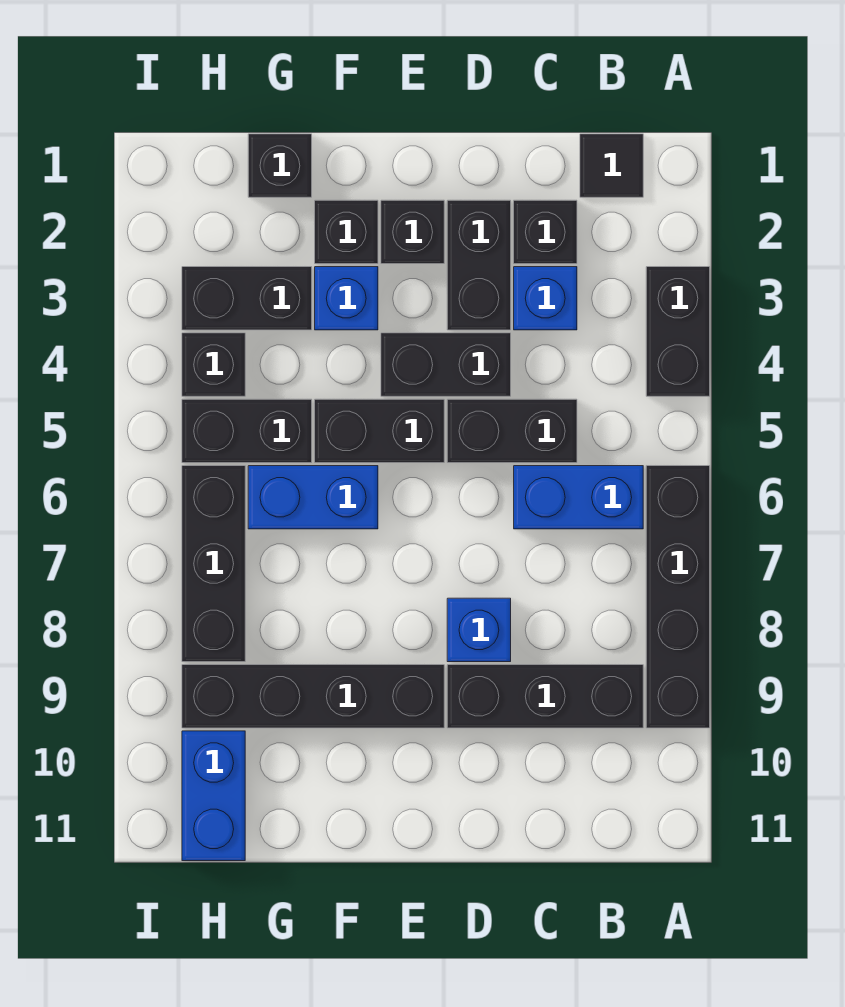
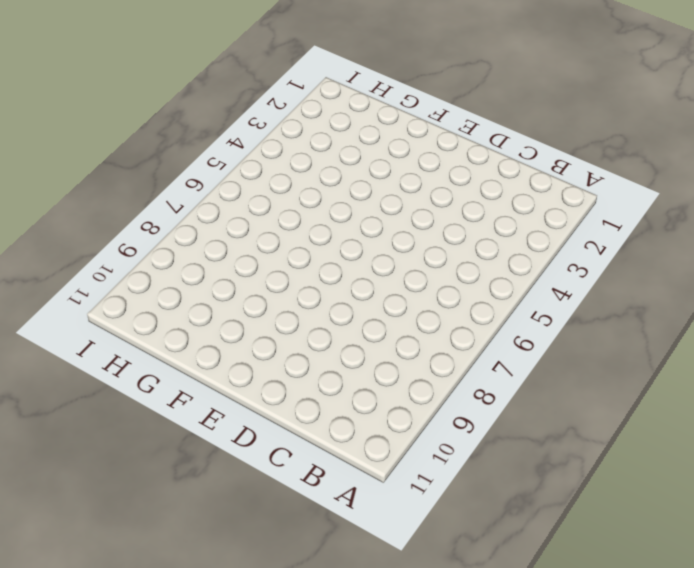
none -> black 1x2 brick [646,267,710,396]
none -> black 1x4 brick [646,466,710,728]
none -> black 1x1 tile [580,134,643,197]

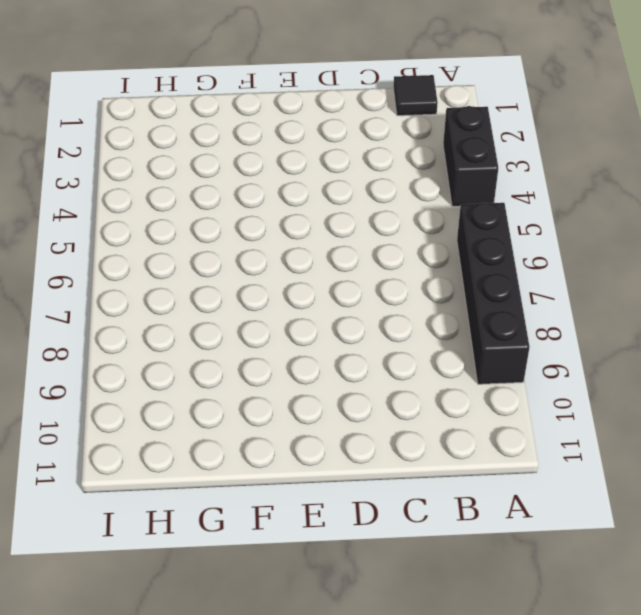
none -> blue 1x2 brick [514,466,643,529]
none -> black 1x3 brick [447,665,643,728]
none -> black 1x1 brick [514,200,577,264]

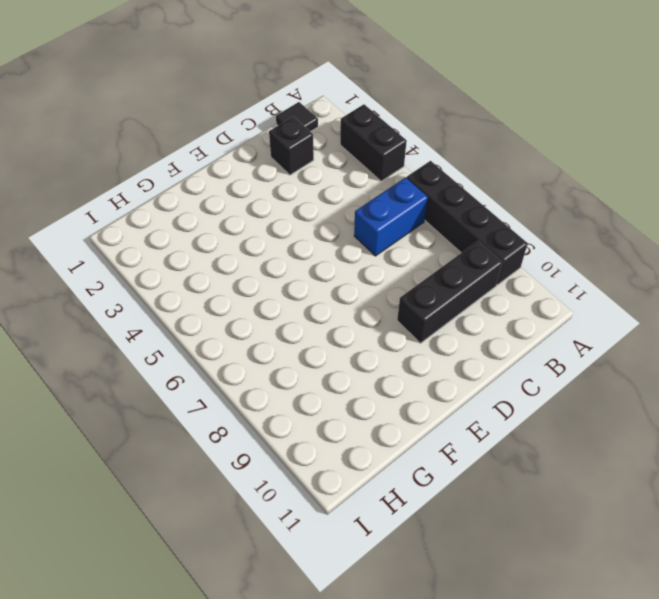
none -> blue 1x1 brick [514,267,577,330]
none -> black 1x2 brick [447,399,577,463]
none -> black 1x2 brick [447,200,511,330]

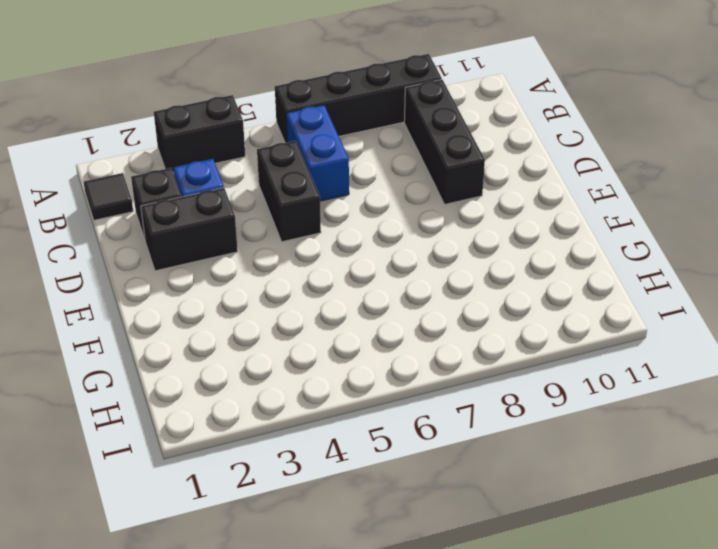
none -> black 1x2 brick [381,333,511,396]
none -> blue 1x1 brick [447,598,511,662]
none -> black 1x1 brick [381,200,444,264]

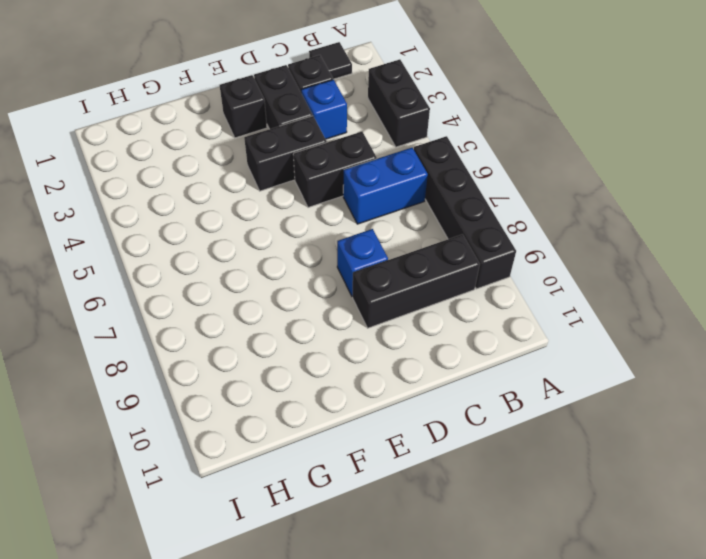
none -> black 1x2 brick [315,399,444,463]
none -> black 1x4 brick [182,665,444,728]
none -> black 1x1 brick [315,200,378,264]

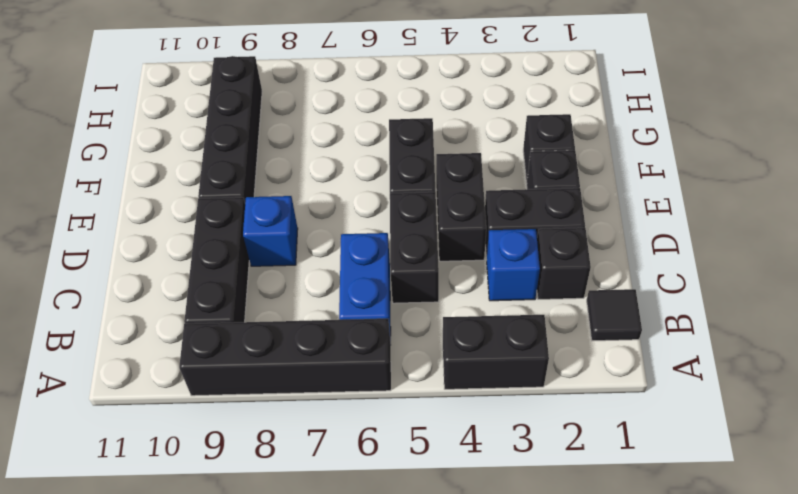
none -> blue 1x1 brick [315,267,378,330]
none -> blue 1x2 brick [248,466,378,529]
none -> black 1x1 brick [248,134,312,197]

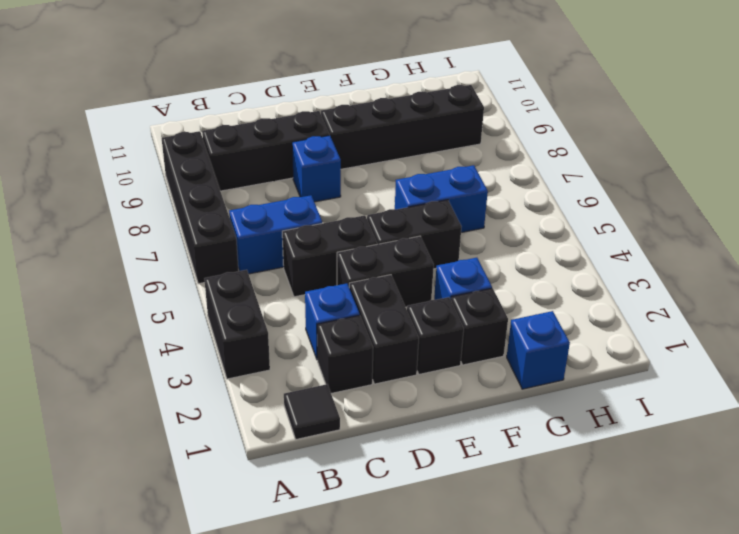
blue 1x1 brick [507,311,570,389] -> black 1x1 brick [248,134,312,197]
none -> black 1x2 brick [182,267,312,330]
none -> black 1x2 brick [182,399,312,463]
none -> black 1x1 brick [182,333,245,396]

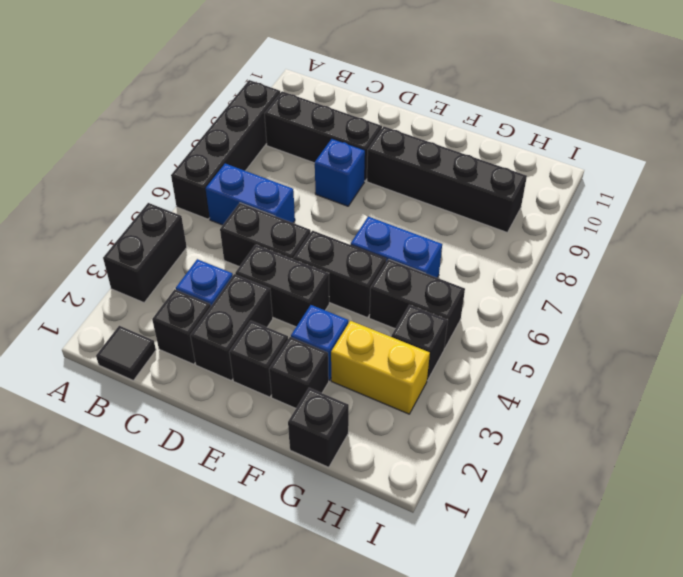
yellow 1x2 brick [331,321,430,414] -> black 1x2 brick [182,267,312,330]
none -> black 1x3 brick [182,466,245,662]
none -> blue 1x2 brick [182,731,245,861]

